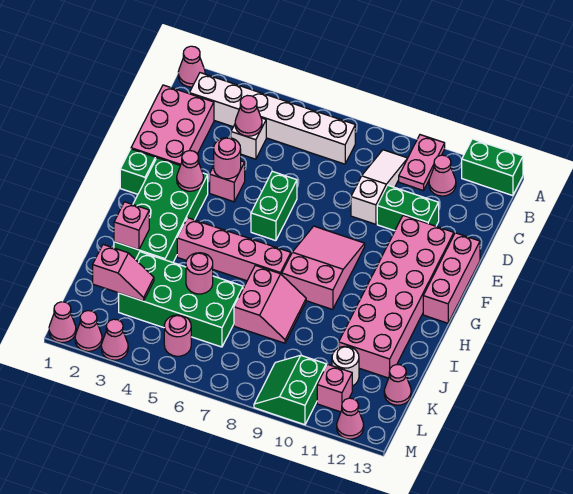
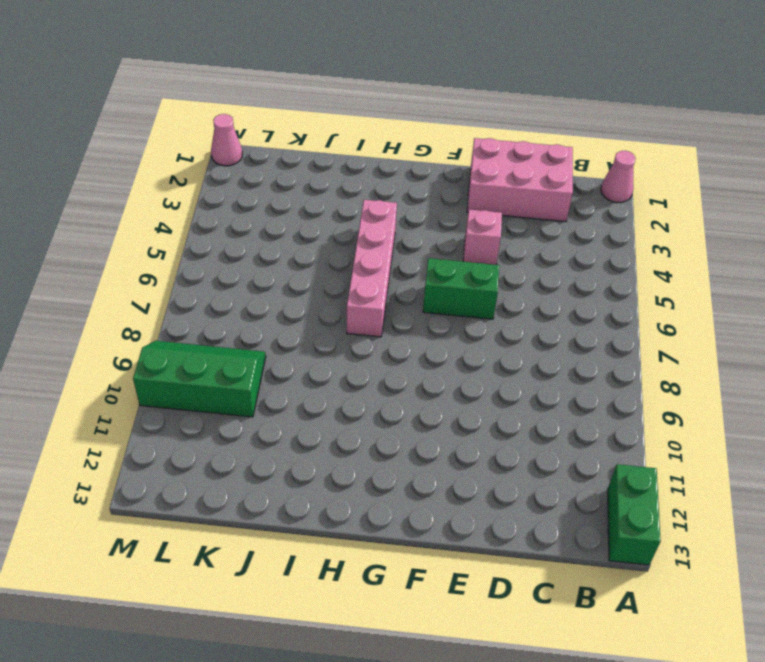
green 2x3 slope [133,341,266,417] -> green 2x2 slope [254,355,326,425]
none -> pink 1x2 plate [399,135,445,191]
none -> white 1x6 brick [190,73,355,164]
none -> white 1x3 slope [351,150,407,224]
none -> pink 1x1 cone [429,155,456,196]

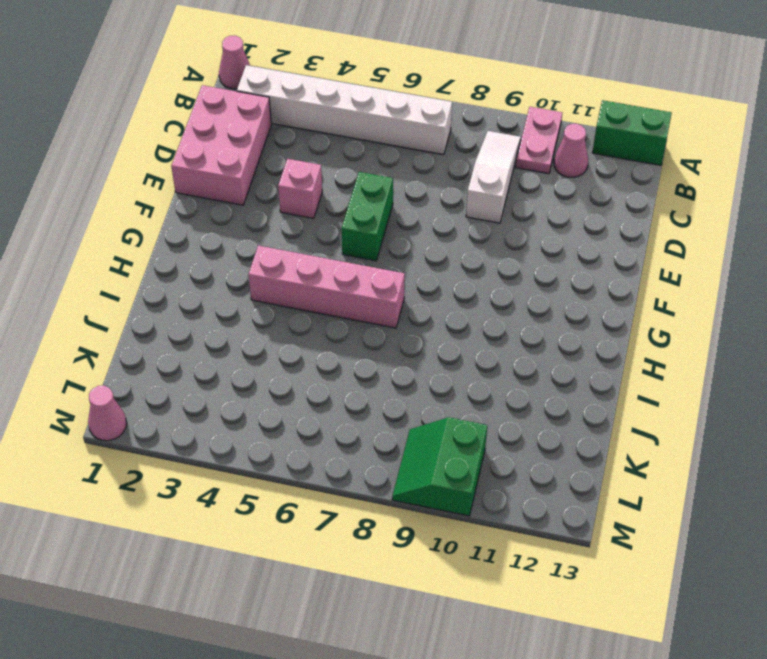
none -> white 1x1 brick [231,118,266,159]
none -> green 1x2 brick [377,185,439,231]
none -> pink 2x6 brick [339,215,454,378]
none -> pink 1x3 brick [423,233,480,323]

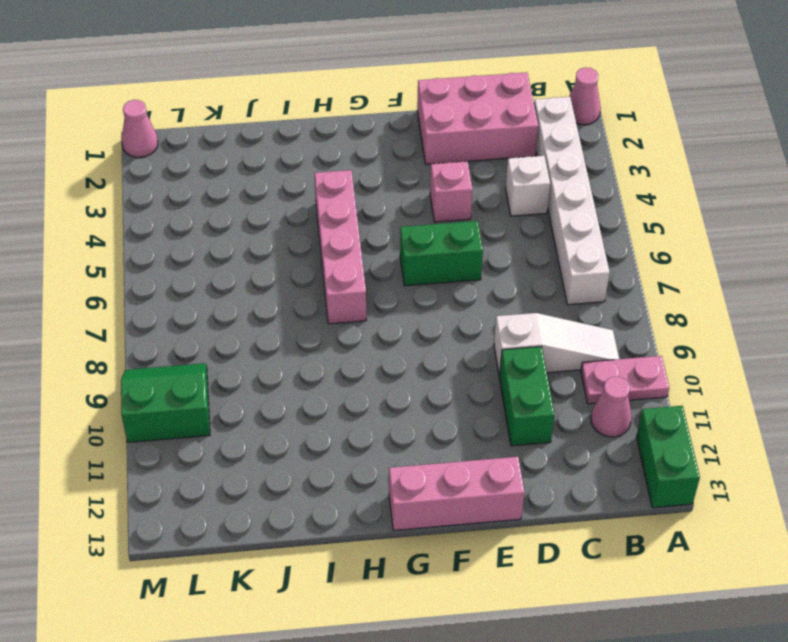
none -> pink 2x6 brick [339,215,454,378]
none -> green 1x1 brick [120,149,155,194]
none -> green 2x4 brick [114,158,208,262]
none -> pink 2x3 slope [282,226,365,310]

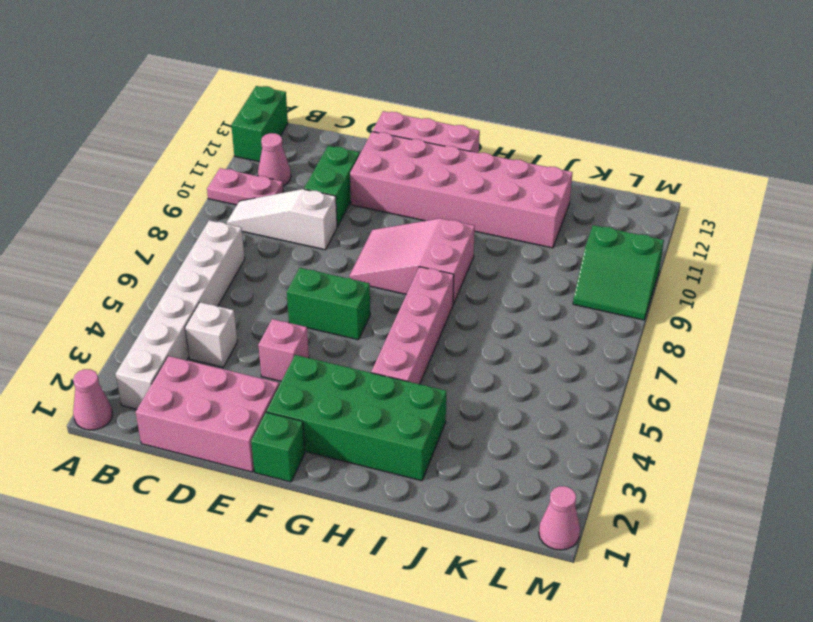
none -> pink 2x2 slope [234,265,306,343]
none -> green 2x4 brick [119,252,243,347]
none -> white 1x1 round brick [332,346,359,386]
none -> pink 1x1 cone [384,365,411,405]

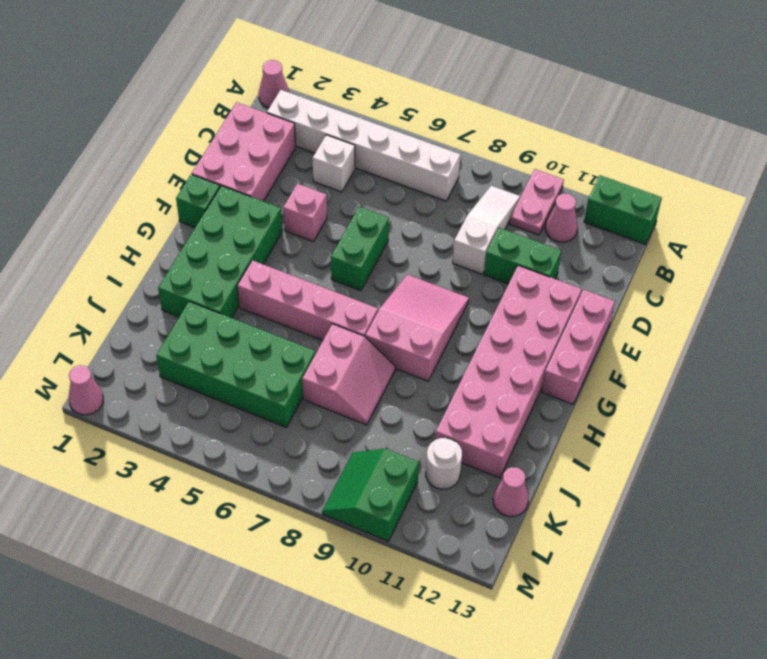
none -> pink 1x1 round brick [164,315,191,356]
none -> pink 1x1 brick [317,364,352,412]
none -> pink 1x1 cone [75,311,102,351]
none -> pink 1x1 cone [101,319,128,360]

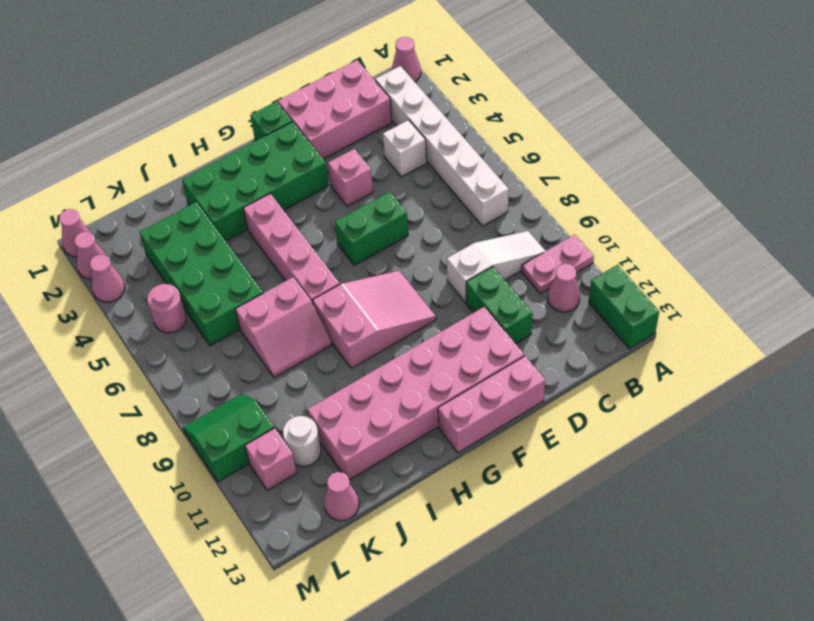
none -> pink 1x1 cone [337,398,364,439]
none -> pink 1x1 cone [235,96,262,136]
none -> pink 1x1 round brick [214,138,241,179]
none -> pink 1x1 cone [177,151,204,191]

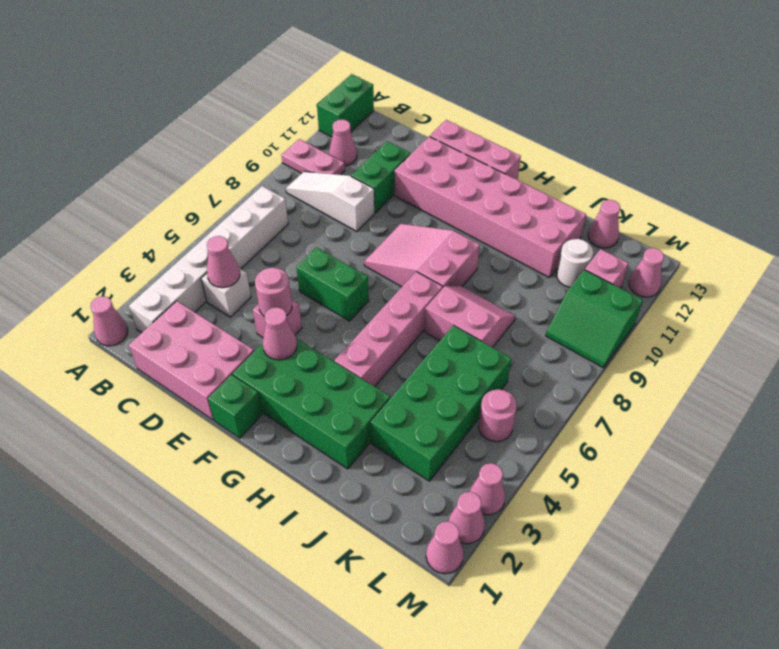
none -> pink 1x1 brick [114,202,149,250]
none -> pink 1x1 round brick [186,253,213,294]
none -> pink 1x2 slope [93,245,154,301]

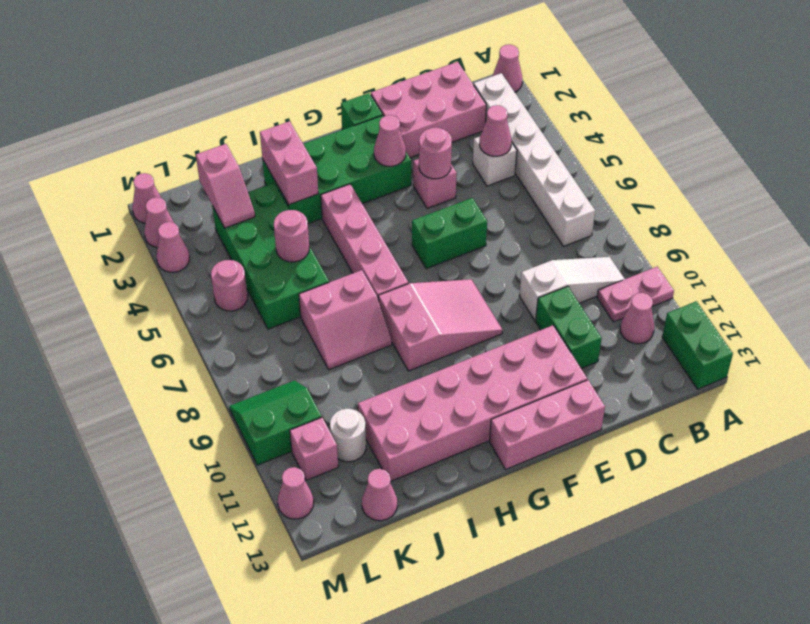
pink 1x2 brick [260,121,318,205] -> pink 1x1 brick [114,202,149,250]

